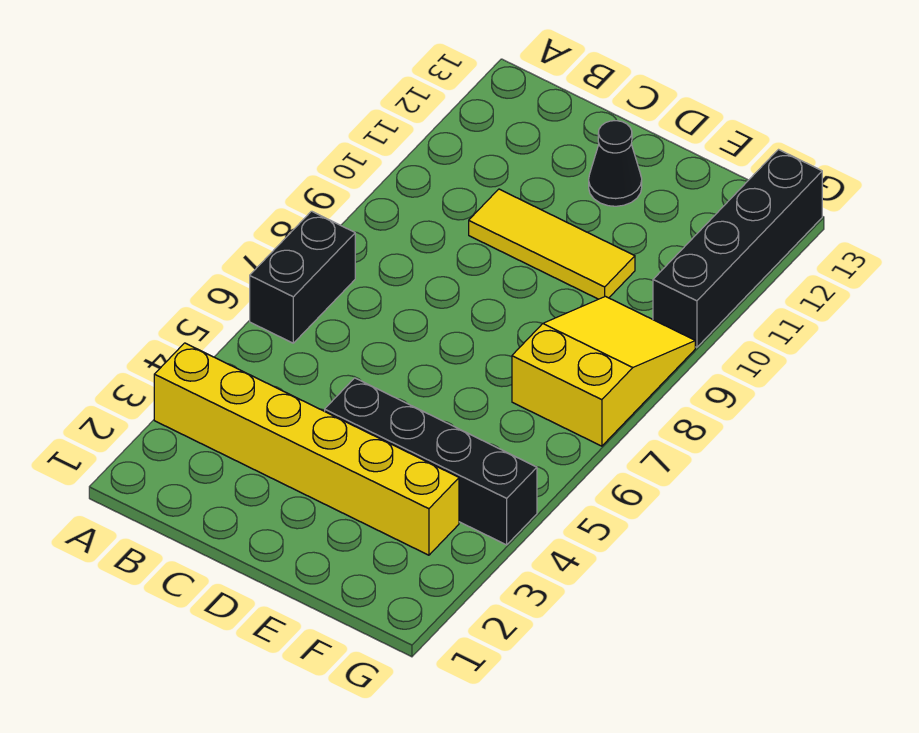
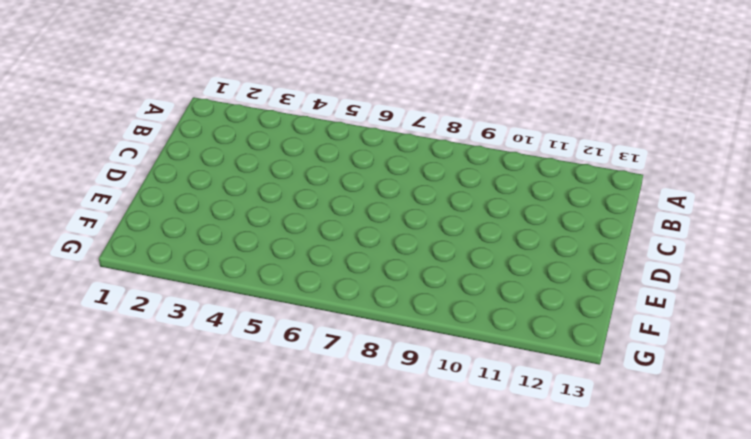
none -> yellow 1x6 brick [154,343,459,555]
none -> black 1x2 brick [250,211,355,343]

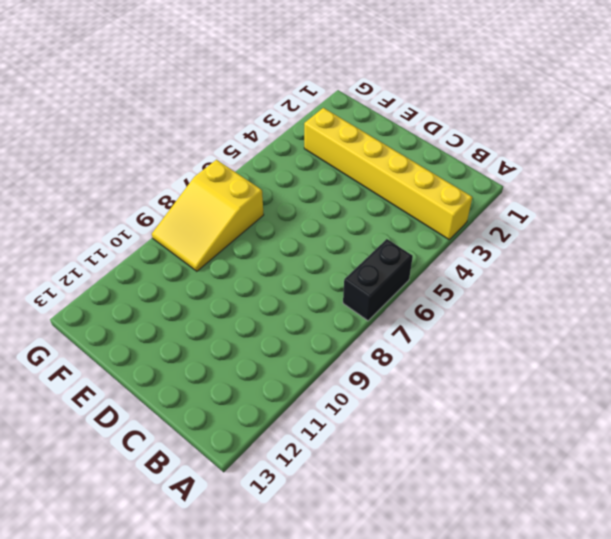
none -> yellow 1x3 tile [469,189,635,299]
none -> black 1x4 brick [325,378,537,545]

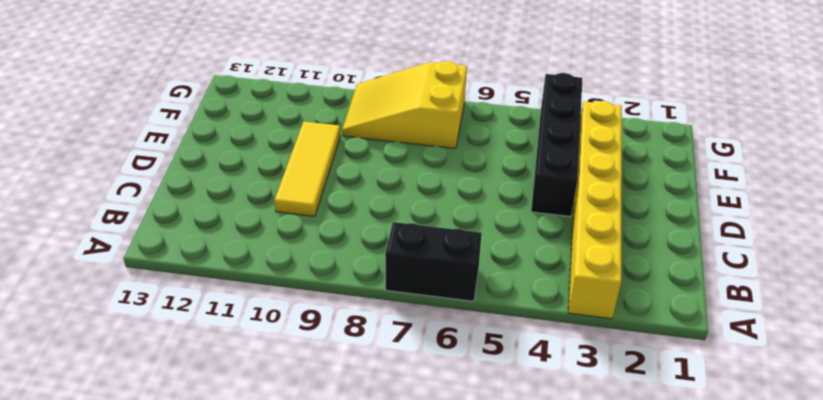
none -> black 1x1 cone [589,121,642,206]
none -> black 1x4 brick [653,150,822,347]

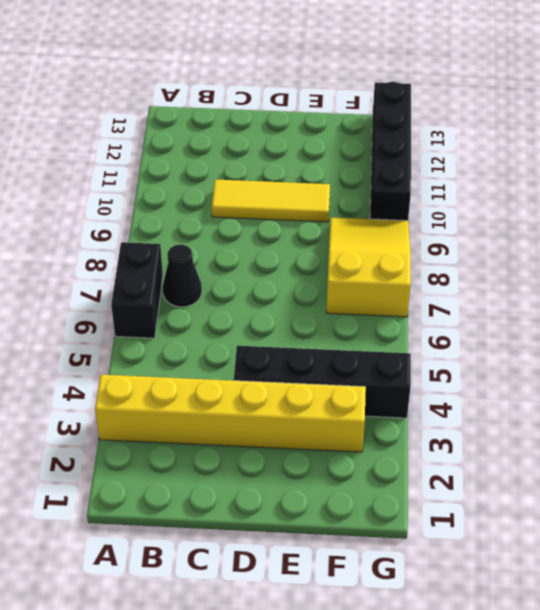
black 1x1 cone [163,244,202,307] -> black 1x1 cone moved to [589,121,642,206]

